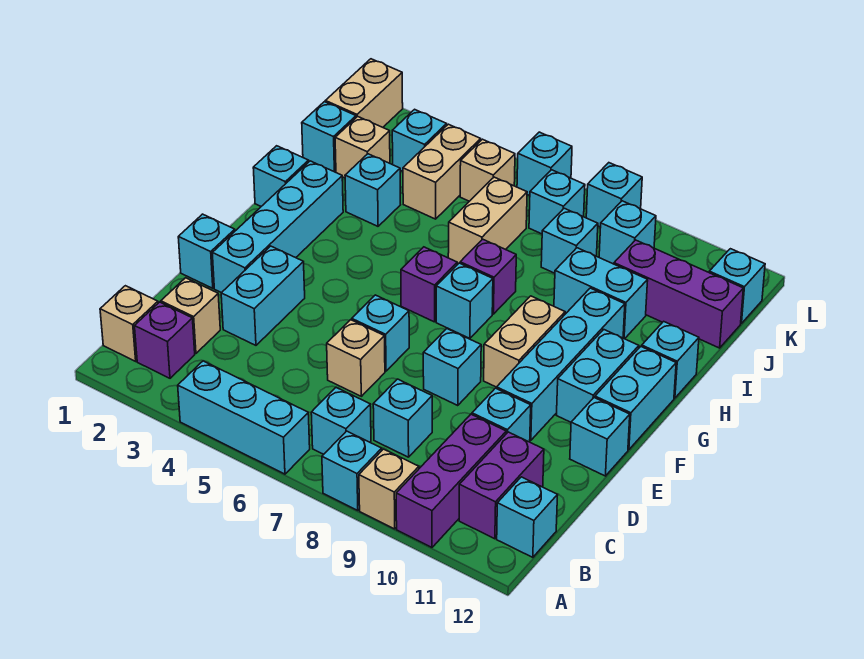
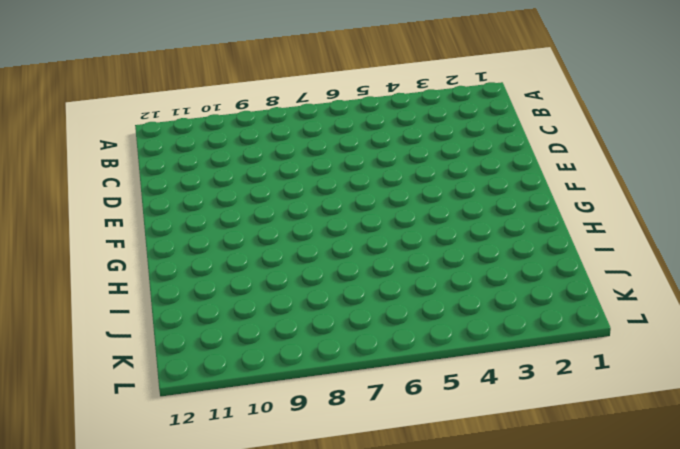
none -> cyan 1x3 brick [178,361,310,474]
none -> cyan 1x1 brick [322,431,382,511]
none -> tan 1x1 brick [359,449,419,529]
none -> purple 1x3 brick [396,414,506,547]

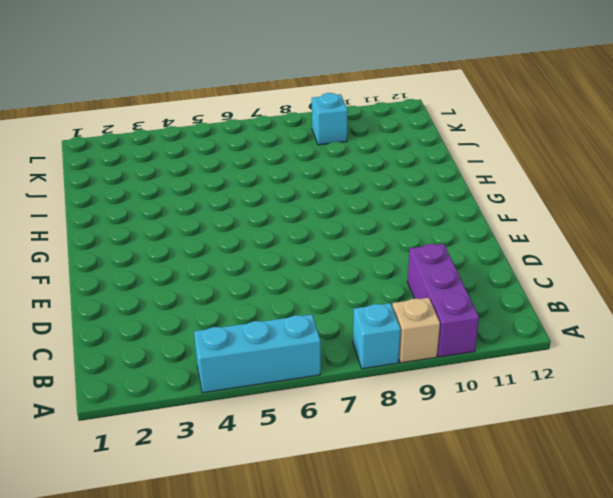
none -> tan 1x1 brick [100,286,158,361]
none -> purple 1x1 brick [135,302,195,378]
none -> cyan 1x1 brick [311,387,371,454]
none -> purple 1x2 brick [459,432,544,539]

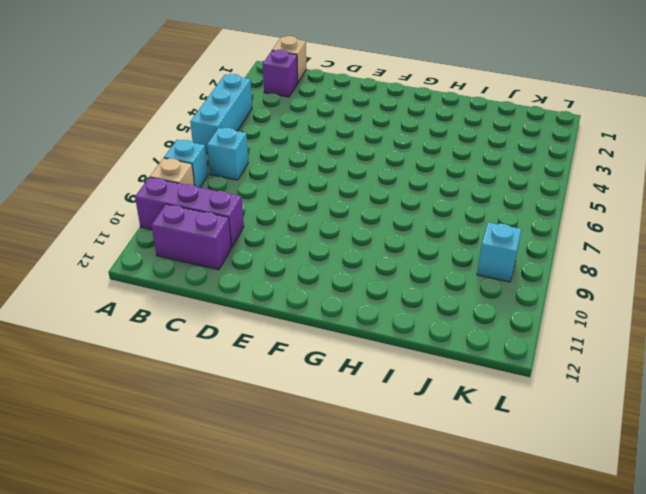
none -> cyan 1x1 brick [497,477,558,557]
none -> tan 1x1 brick [161,278,220,353]
none -> cyan 1x1 brick [373,379,432,457]
none -> cyan 1x2 brick [221,246,305,345]

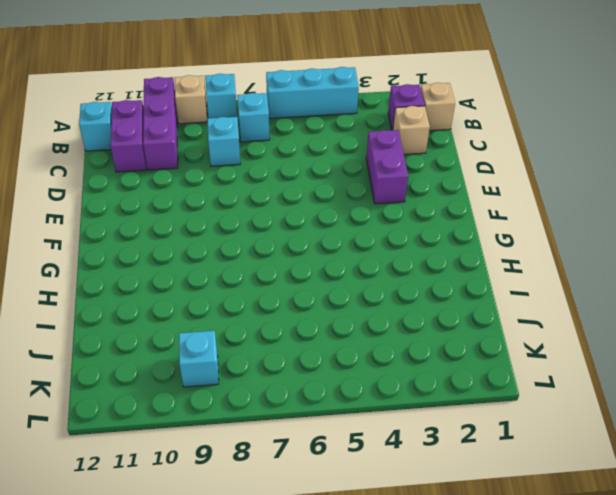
purple 1x2 brick [366,130,408,204] -> cyan 1x2 brick [221,246,305,345]
none -> tan 1x1 brick [327,320,385,396]
none -> cyan 1x1 brick [472,388,531,442]
none -> cyan 1x1 brick [178,214,235,288]
none -> cyan 1x4 brick [212,161,343,293]

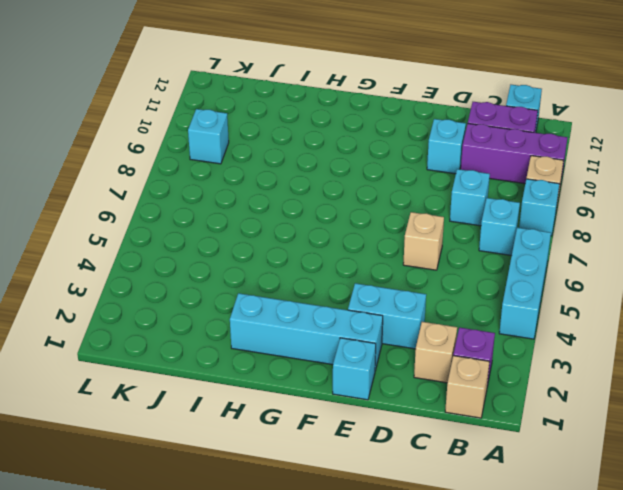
none -> cyan 1x1 brick [352,295,409,371]
none -> cyan 1x1 brick [423,329,481,405]
none -> cyan 1x4 brick [497,288,625,440]
none -> cyan 1x1 brick [570,398,630,476]

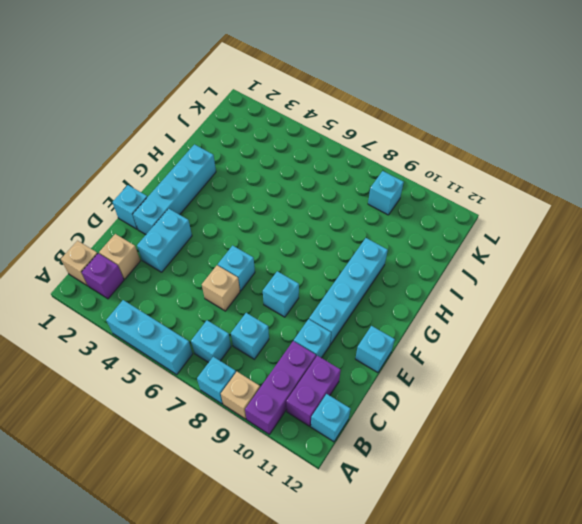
none -> tan 1x2 brick [484,296,565,387]
none -> cyan 1x2 brick [557,329,639,422]
none -> cyan 1x2 brick [595,346,676,450]
none -> purple 1x1 brick [401,247,457,322]

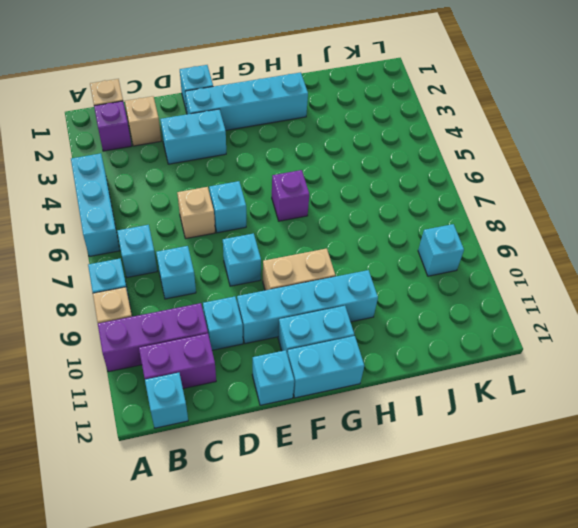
none -> cyan 1x1 brick [436,263,493,338]
none -> cyan 1x1 brick [253,146,309,206]
none -> purple 1x1 brick [460,239,516,314]
none -> cyan 1x1 brick [642,321,699,398]

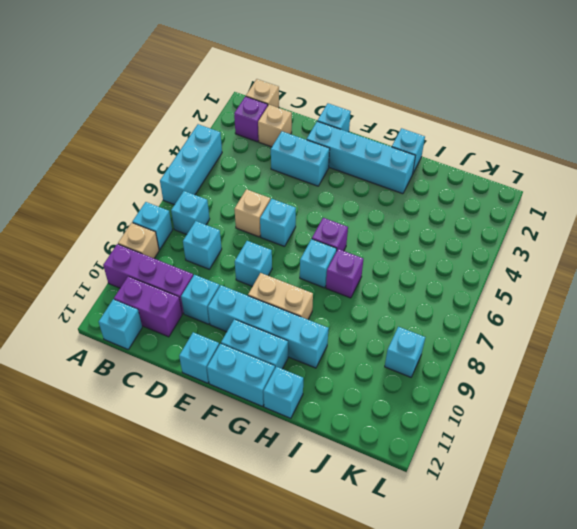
none -> cyan 1x1 brick [345,154,400,226]
none -> tan 1x2 brick [448,177,527,264]
none -> cyan 1x2 brick [554,248,648,339]
none -> cyan 1x1 brick [302,102,356,172]

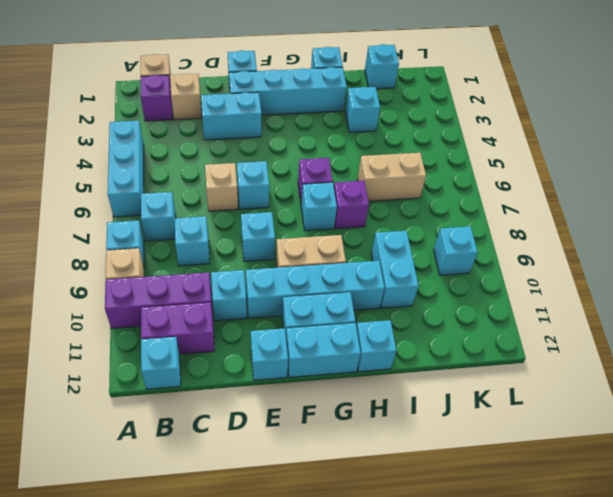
none -> tan 1x1 brick [335,116,390,178]
none -> tan 1x2 brick [403,124,481,219]
none -> cyan 1x1 brick [541,208,598,273]
none -> purple 1x3 brick [614,240,743,348]

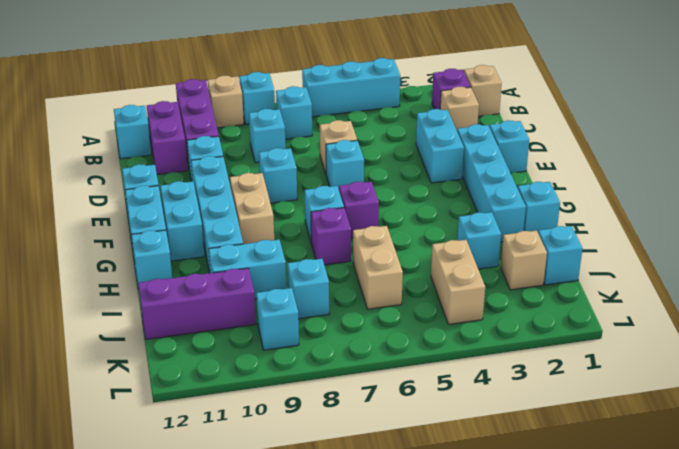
none -> tan 1x2 brick [325,59,403,127]
none -> cyan 1x1 brick [392,109,447,171]
none -> tan 1x1 brick [460,139,515,201]
none -> cyan 1x1 brick [529,170,585,234]

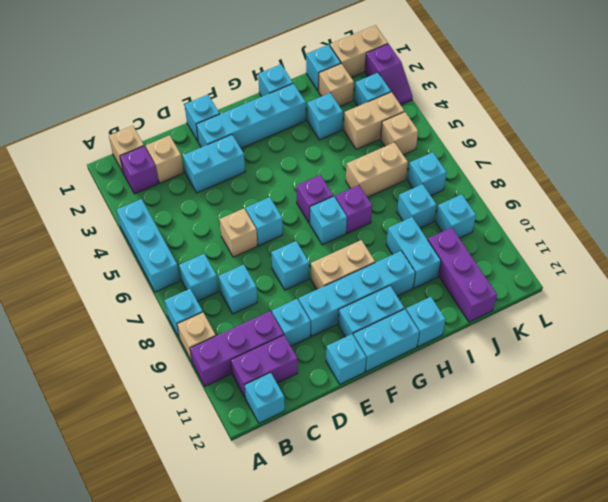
purple 1x2 slope [365,44,413,105] -> none
none -> cyan 1x1 brick [709,249,765,324]
none -> cyan 1x1 brick [517,132,572,196]
none -> cyan 1x1 brick [586,163,642,227]

